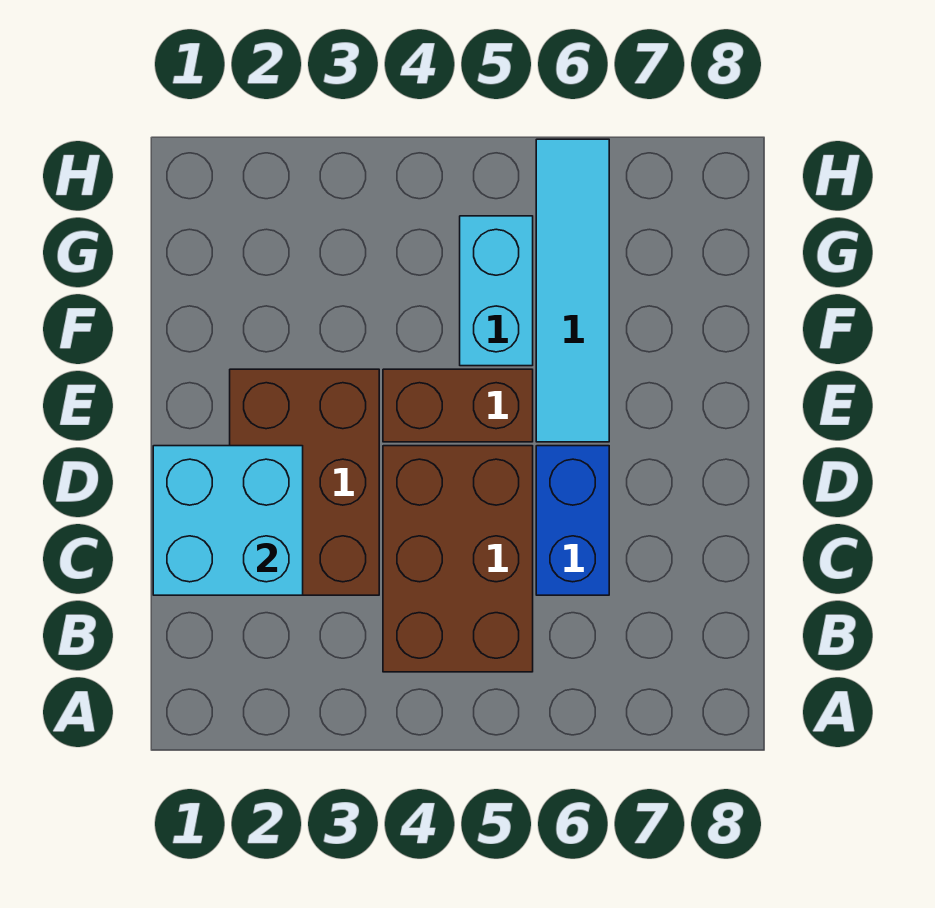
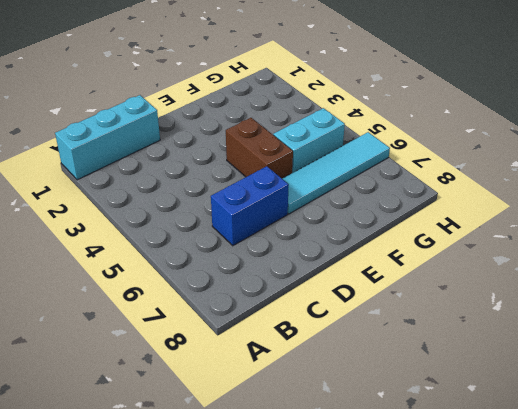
cyan 1x3 brick [55,95,160,180] -> none
none -> brown 2x3 brick [383,446,533,672]
none -> brown 2x3 brick [230,369,379,595]

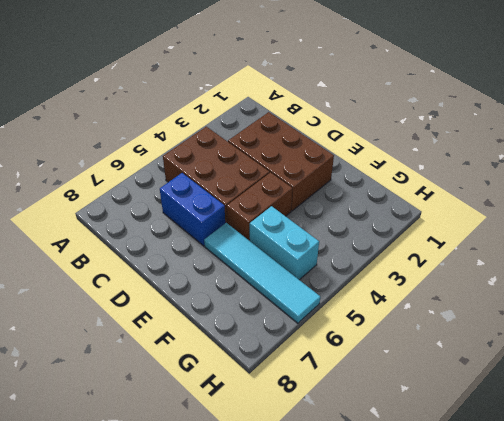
none -> cyan 2x2 brick [153,446,303,595]

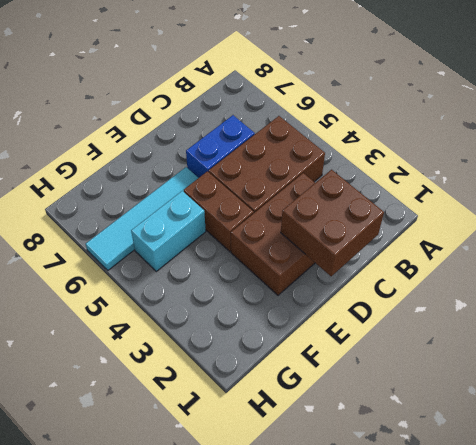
brown 2x2 brick [281,170,384,276] -> cyan 2x2 brick [153,446,303,595]

